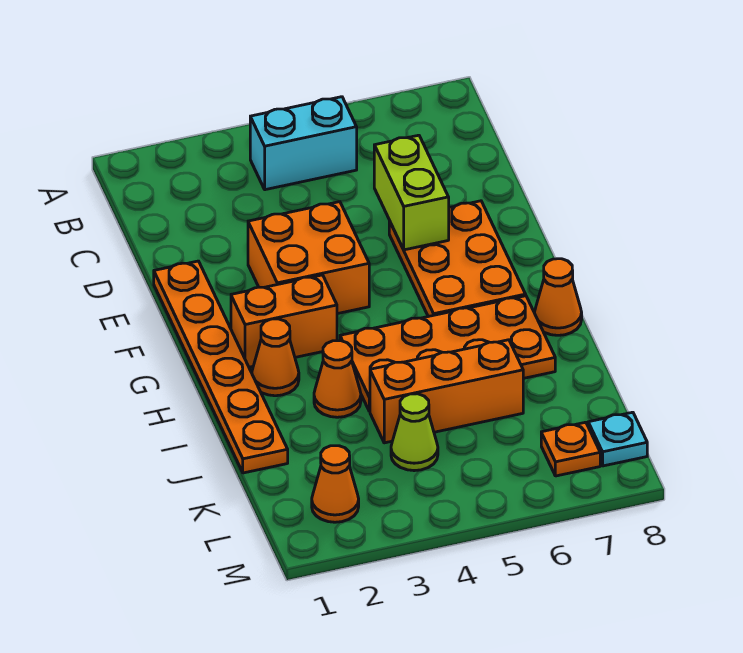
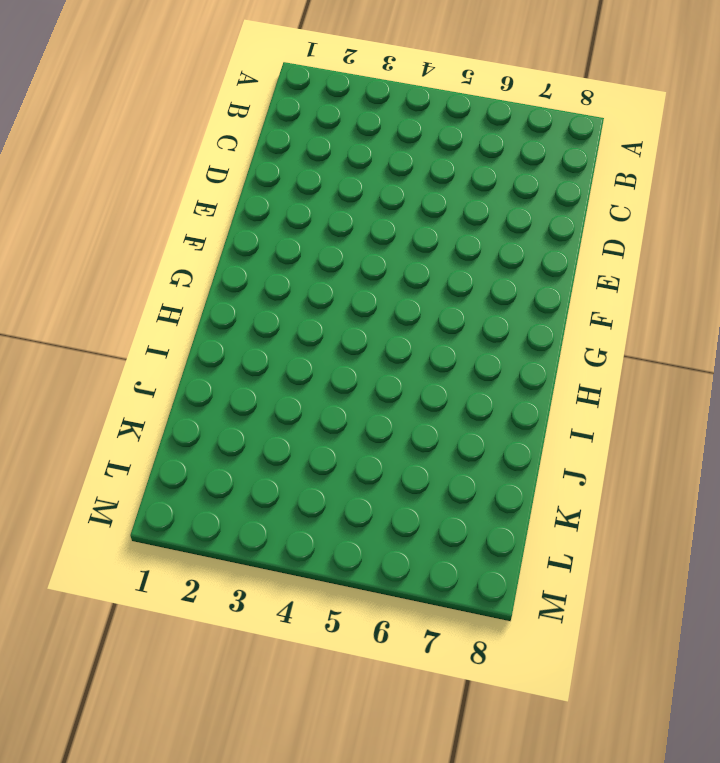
none -> cyan 1x2 brick [250,97,357,190]
none -> orange 1x6 plate [154,261,288,473]
none -> orange 2x2 brick [248,202,369,314]

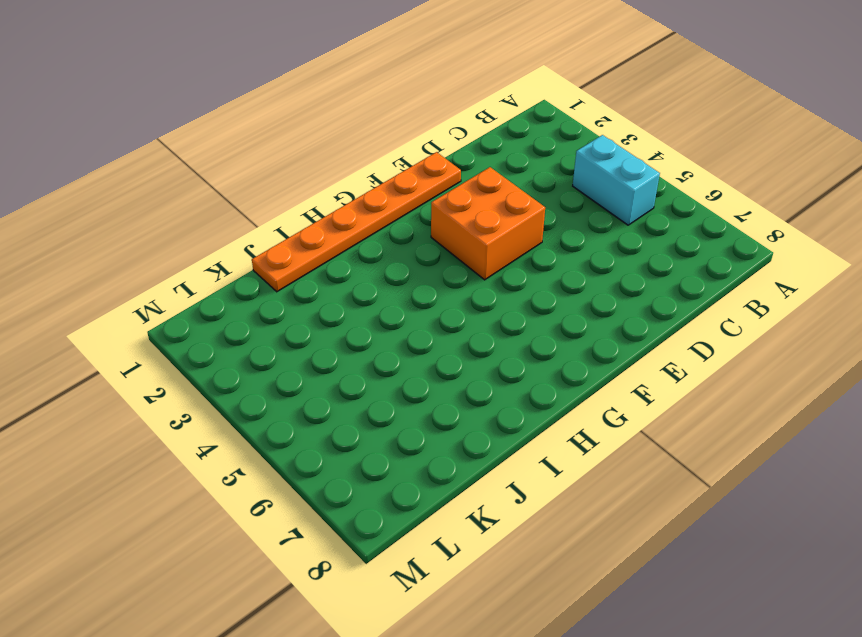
none -> orange 2x3 plate [389,201,526,317]
none -> orange 1x2 brick [231,275,337,367]
none -> orange 1x1 cone [252,319,299,396]

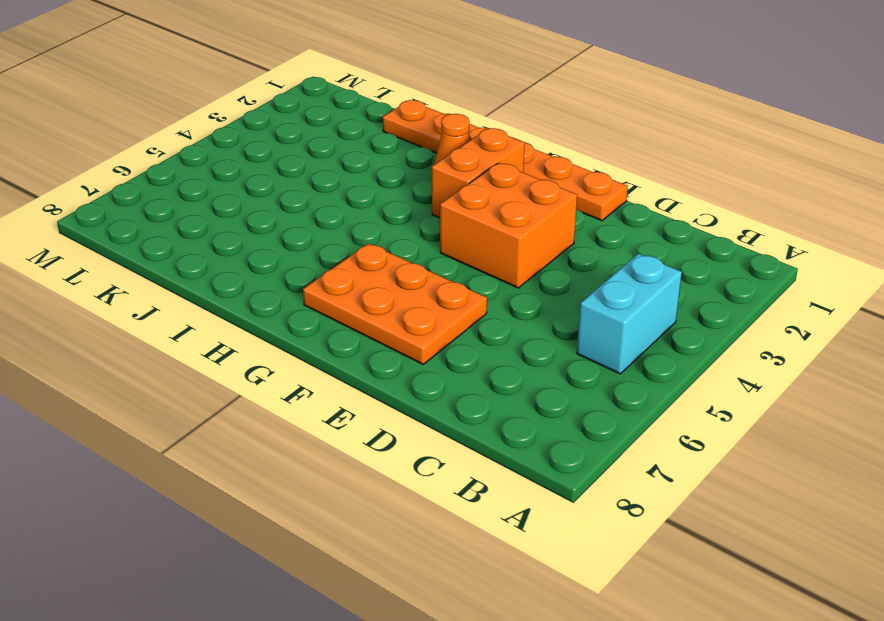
none -> orange 2x4 plate [340,296,555,411]
none -> orange 1x1 cone [535,259,582,335]
none -> orange 1x1 cone [314,341,361,417]

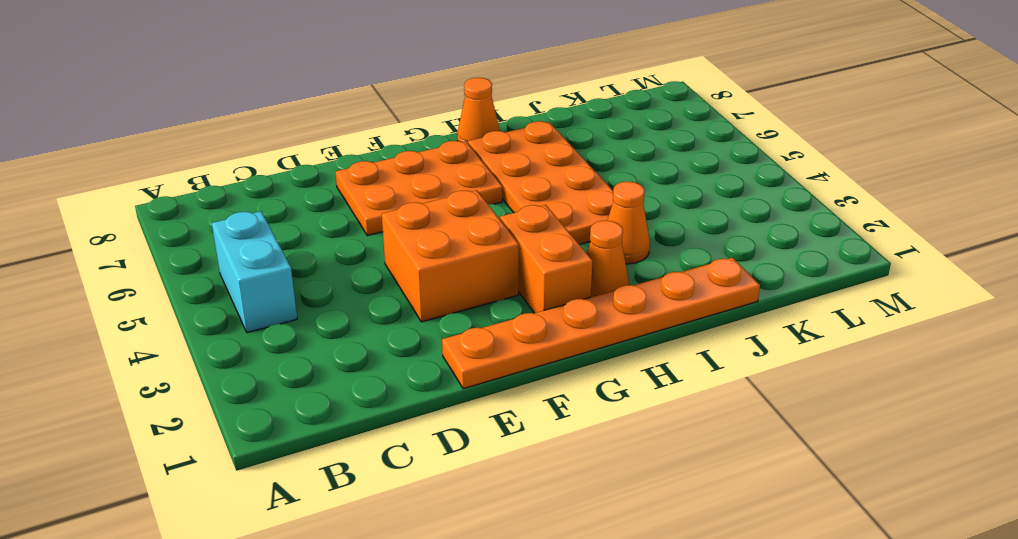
none -> orange 1x3 brick [370,340,523,443]
none -> lime 1x1 cone [391,394,438,471]
none -> orange 1x1 cone [312,446,359,522]

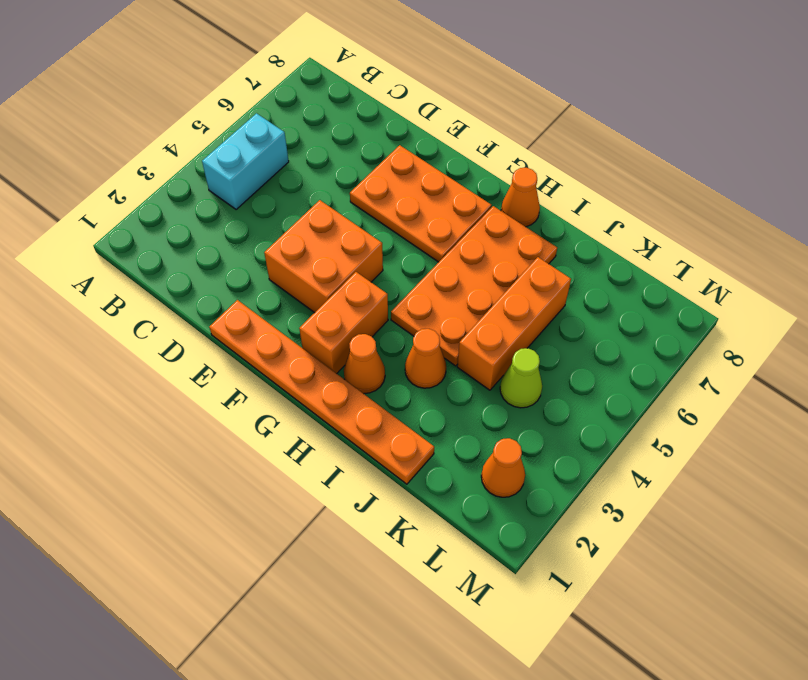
none -> orange 1x1 plate [541,422,600,476]
none -> cyan 1x1 plate [588,412,647,466]
none -> lime 1x2 brick [374,135,449,250]

